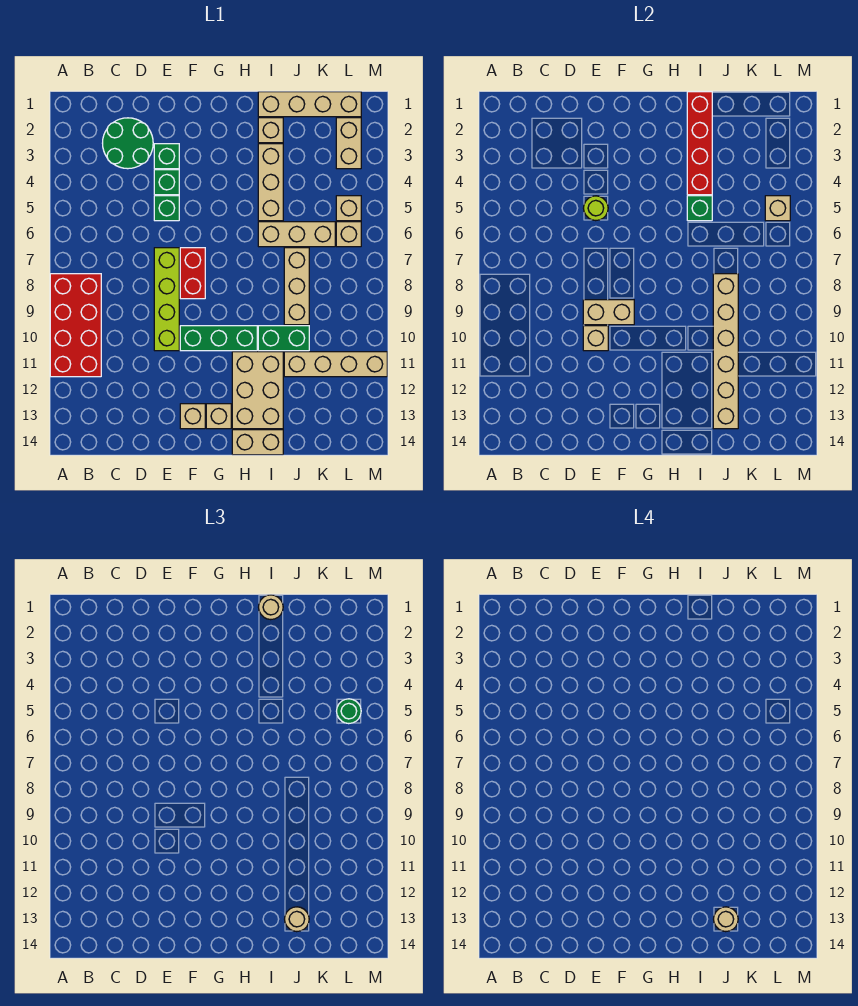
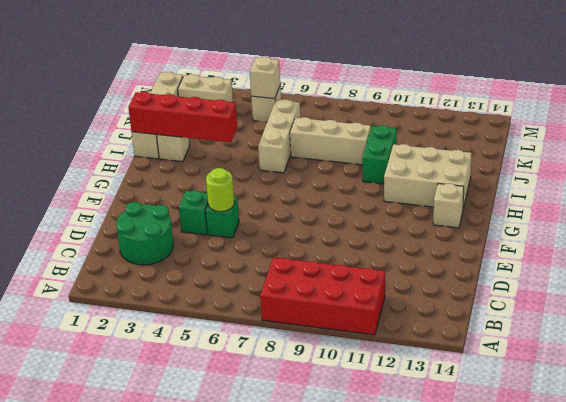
none -> green 1x1 brick [154,144,179,169]
none -> lime 1x4 brick [154,248,179,351]
none -> red 1x2 brick [180,248,205,299]
none -> green 1x3 brick [180,326,257,351]

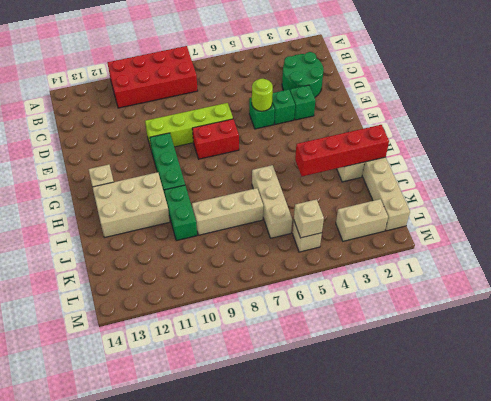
none -> tan 1x1 brick [180,404,205,429]
none -> tan 1x2 brick [232,430,283,455]
none -> tan 1x3 brick [258,144,283,221]
none -> tan 1x4 brick [284,352,387,377]

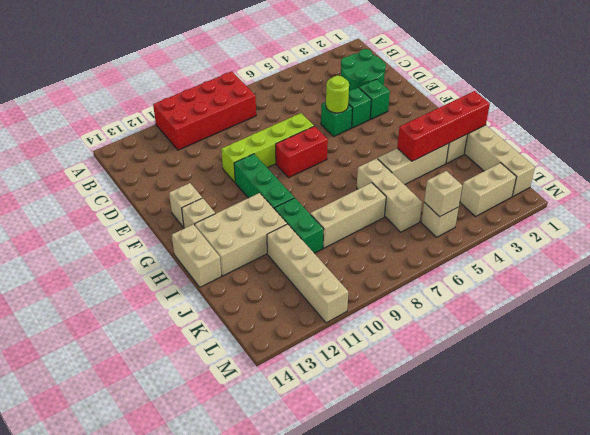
none -> tan 1x1 brick [336,222,361,247]
none -> tan 1x2 brick [583,300,634,325]
none -> tan 1x1 brick [583,326,608,351]
none -> green 1x1 brick [687,196,712,221]

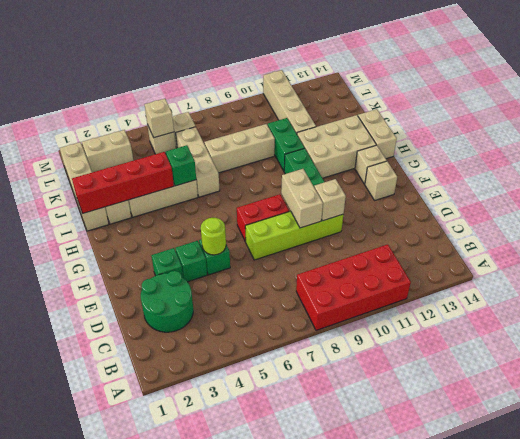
none -> tan 1x6 brick [713,274,738,429]
none -> tan 1x1 round brick [259,595,283,620]
none -> tan 1x1 round brick [285,907,309,932]
none -> green 1x1 round brick [337,699,361,724]

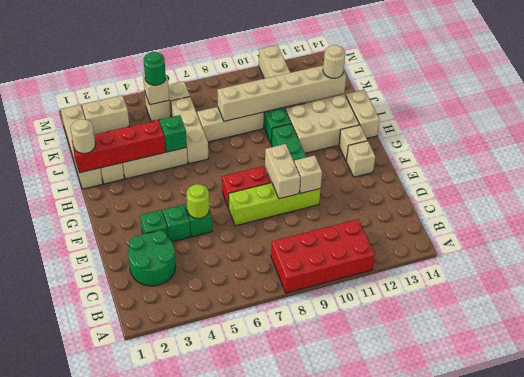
none -> tan 1x1 round brick [714,907,738,932]

